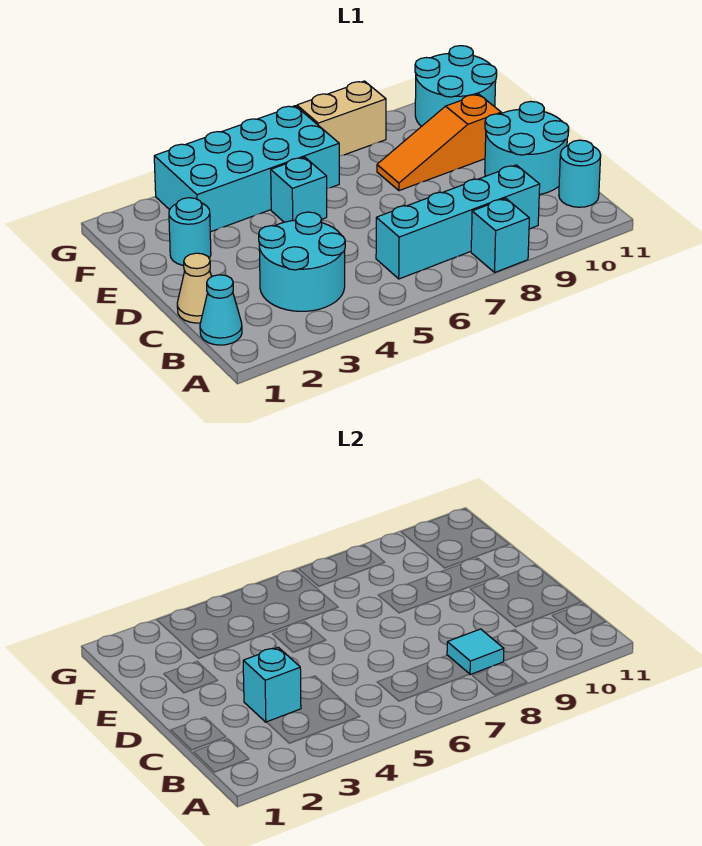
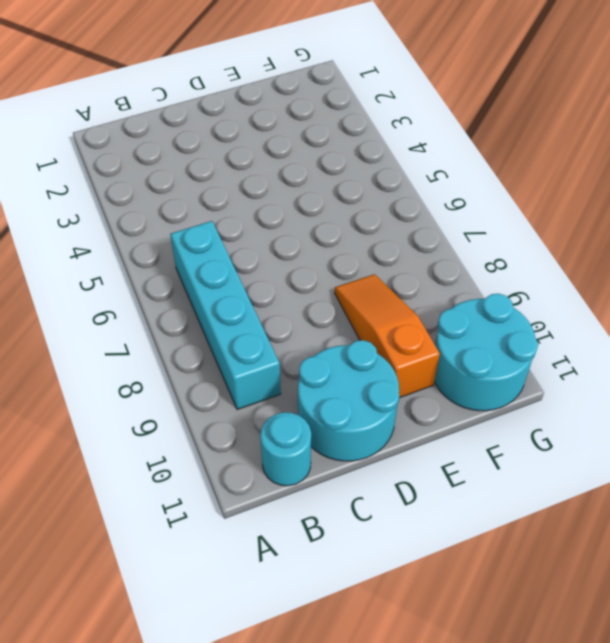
none -> cyan 1x1 brick [471,198,529,272]
none -> cyan 1x1 cone [200,275,242,345]
none -> cyan 2x2 round brick [259,212,345,311]

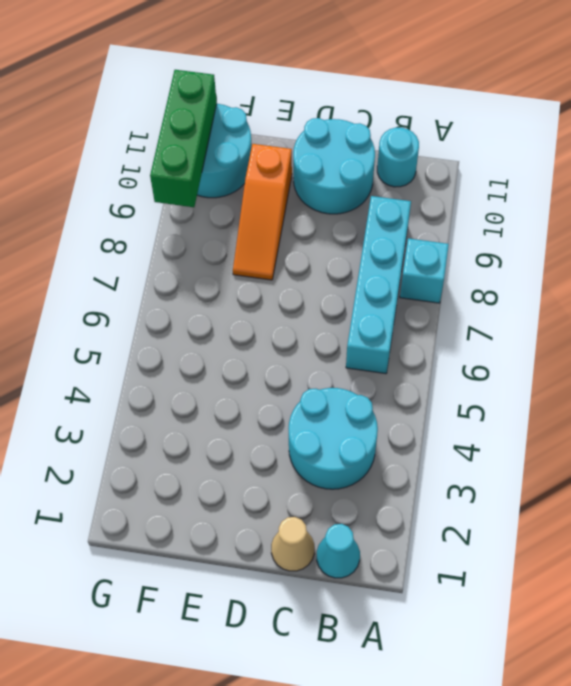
green 1x3 brick [150,70,217,207] -> none
none -> cyan 1x1 round brick [169,198,211,266]
none -> cyan 1x1 brick [271,157,327,222]
none -> cyan 2x4 brick [154,106,339,232]

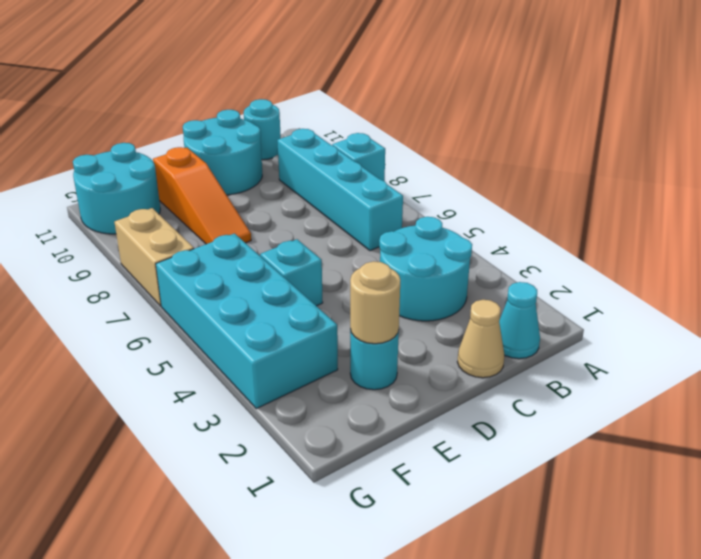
tan 1x1 round brick [350,261,400,344] -> none
none -> cyan 1x1 tile [447,629,504,675]
none -> cyan 1x1 brick [243,647,301,722]

